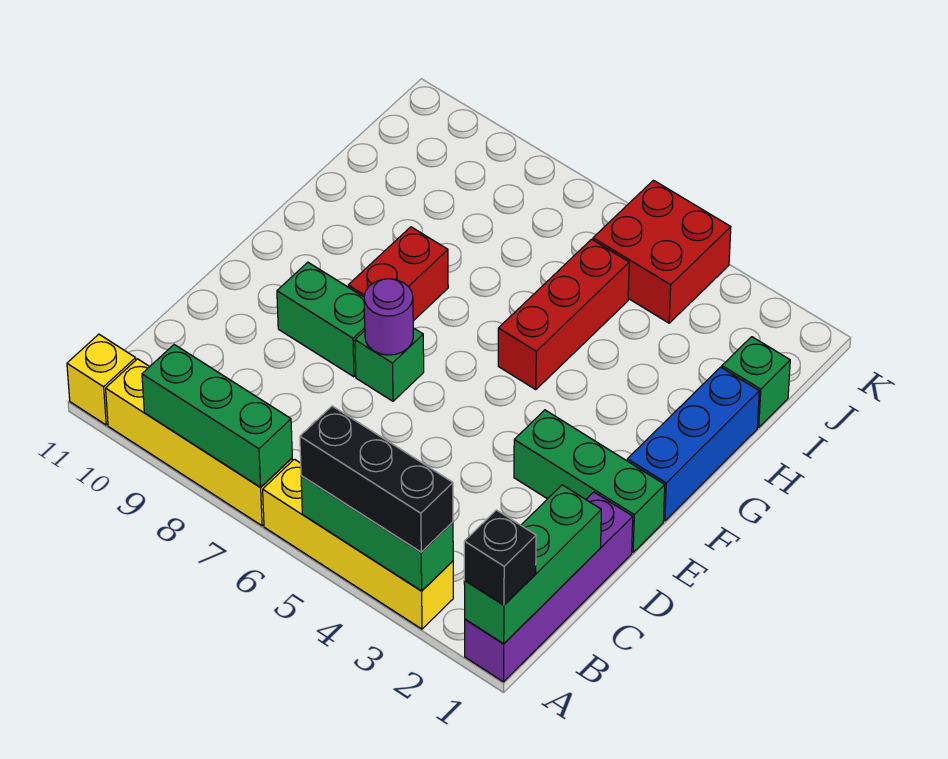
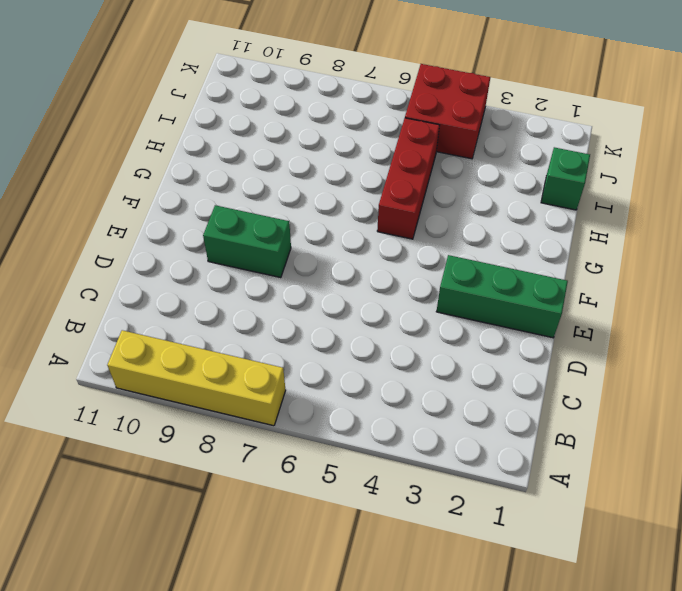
none -> purple 1x4 brick [465,492,633,682]
none -> yellow 1x4 brick [263,459,453,629]
none -> yellow 1x1 brick [67,334,136,425]

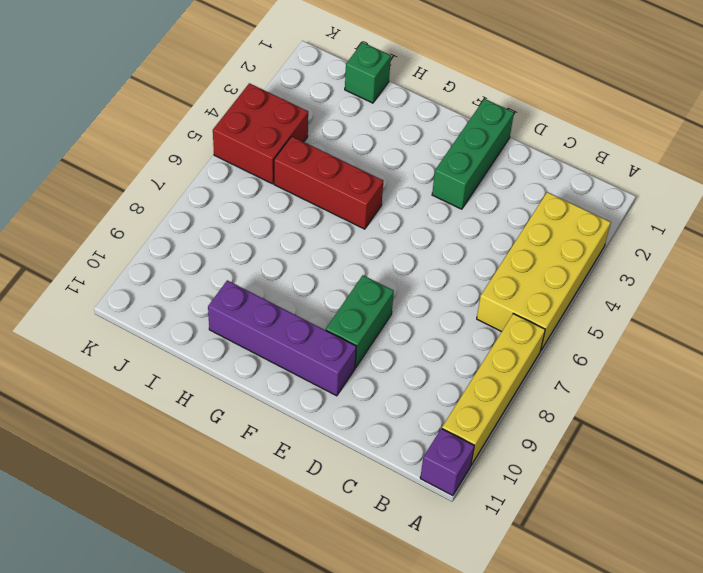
yellow 2x4 brick [477,192,611,350] -> yellow 1x4 brick [263,459,453,629]
purple 1x1 brick [420,429,474,496] -> yellow 1x1 brick [67,334,136,425]
purple 1x4 brick [208,280,356,396] -> purple 1x4 brick moved to [465,492,633,682]
none -> green 1x1 brick [355,328,424,401]
none -> blue 1x3 brick [627,367,759,521]
none -> red 1x2 brick [348,227,448,321]

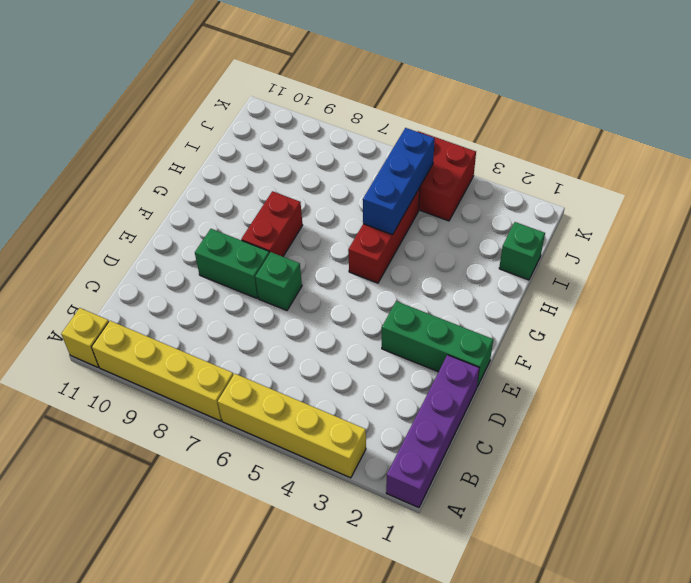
blue 1x3 brick [363,128,435,235] -> blue 1x3 brick moved to [627,367,759,521]
none -> green 1x3 brick [464,485,601,644]
none -> green 1x3 brick [301,476,453,591]
none -> green 1x3 brick [142,345,292,487]

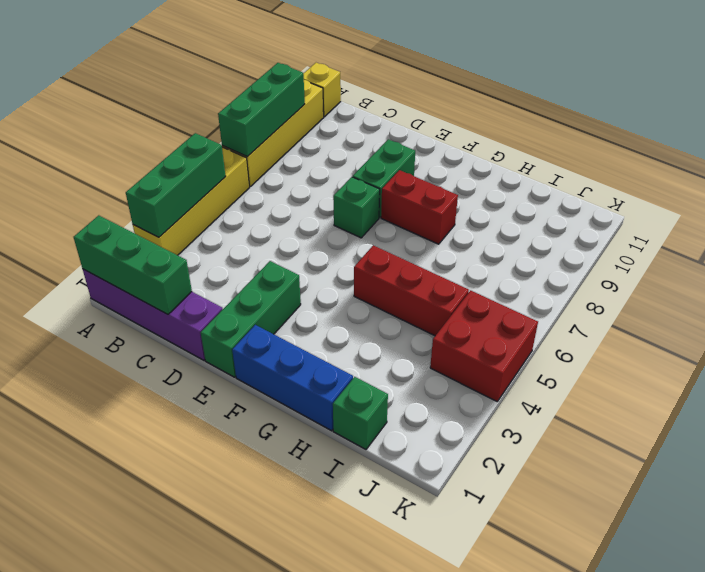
none -> purple 1x1 round brick [364,279,413,355]
none -> black 1x1 brick [464,510,536,605]
none -> black 1x3 brick [300,406,453,552]

